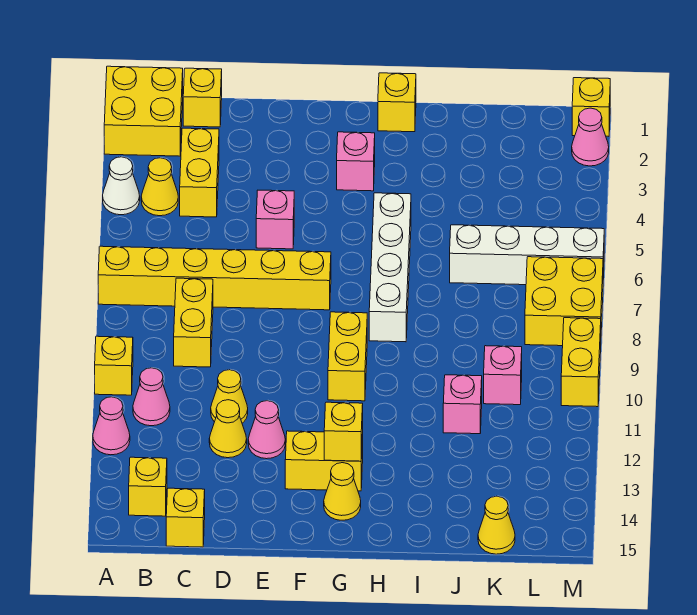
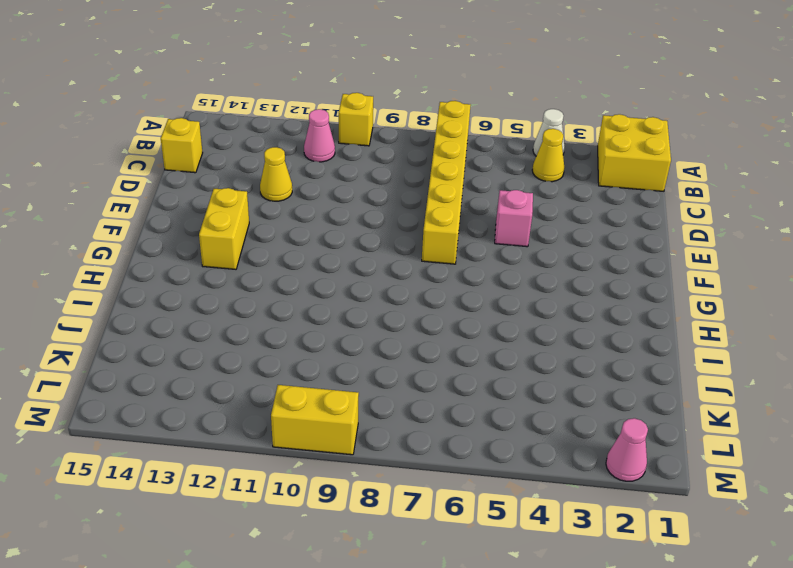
none -> pink 1x1 cone [93,397,130,455]
none -> yellow 1x1 brick [129,457,167,516]
none -> yellow 1x1 brick [183,68,222,127]
none -> yellow 1x2 brick [180,128,219,217]

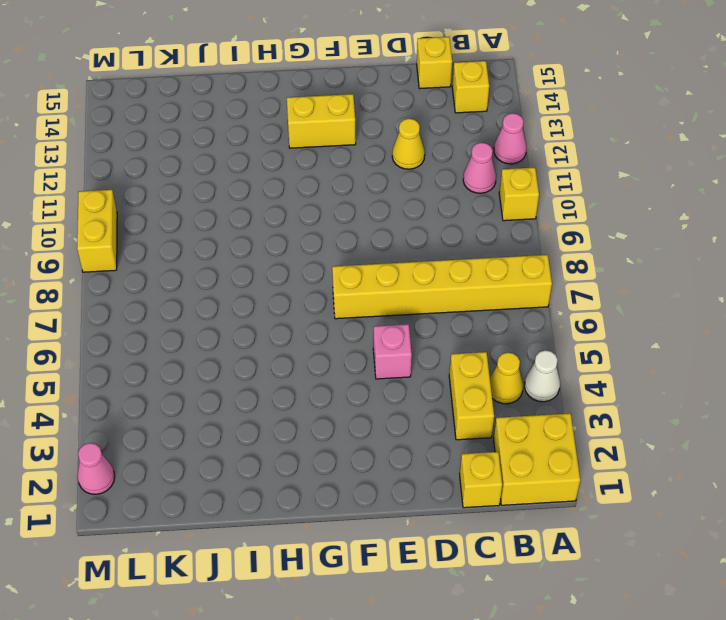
none -> yellow 1x2 brick [174,278,213,367]
none -> yellow 1x1 cone [211,370,248,423]
none -> pink 1x1 cone [248,401,285,459]
none -> pink 1x1 brick [337,132,375,191]

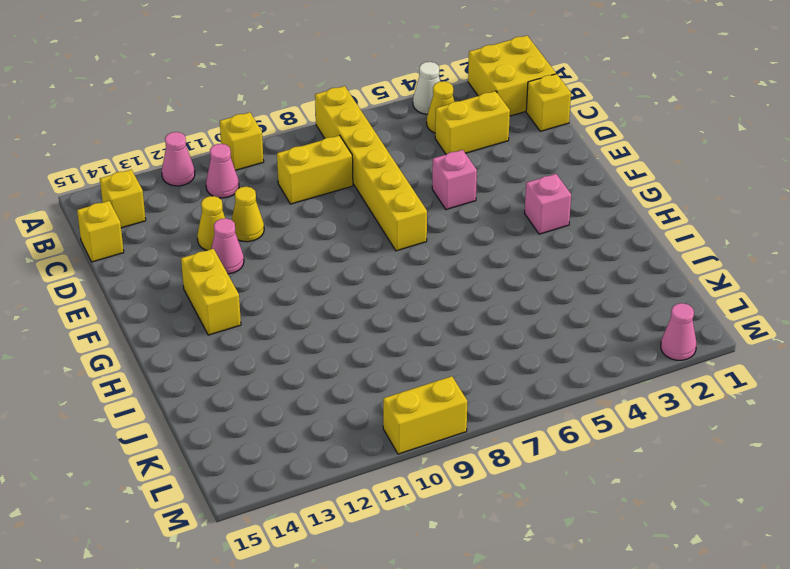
none -> yellow 1x2 brick [328,312,367,401]
none -> yellow 1x1 cone [324,463,361,520]
none -> yellow 1x1 brick [378,73,416,132]
none -> white 1x4 brick [369,193,411,342]

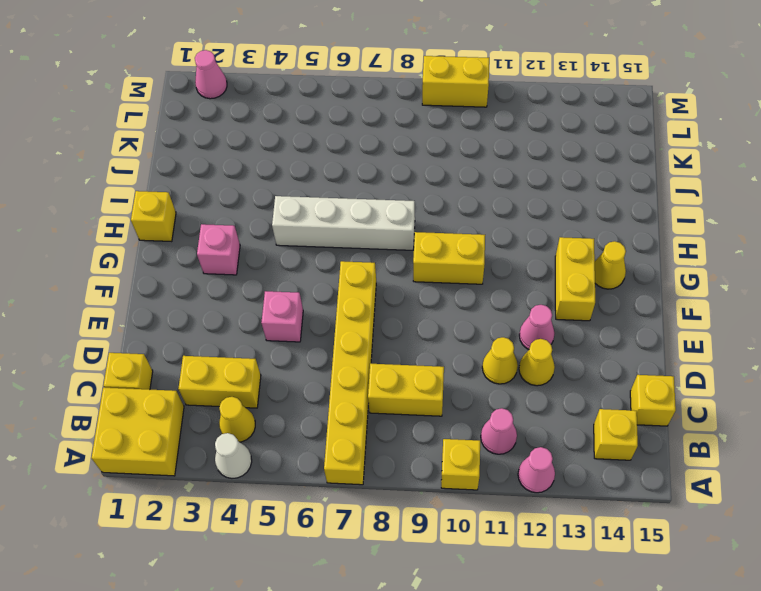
none -> white 1x4 brick [450,225,604,285]
none -> pink 1x1 brick [443,375,482,434]
none -> pink 1x1 brick [484,346,522,405]
none -> yellow 1x1 cone [478,496,515,554]

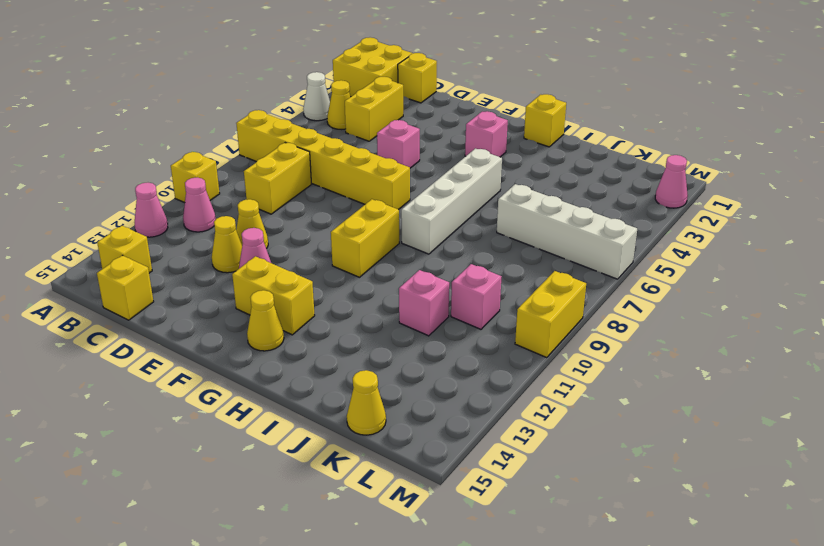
none -> yellow 2x2 brick [525,257,603,346]
none -> yellow 1x1 brick [572,78,610,136]
none -> yellow 1x1 brick [324,402,363,461]

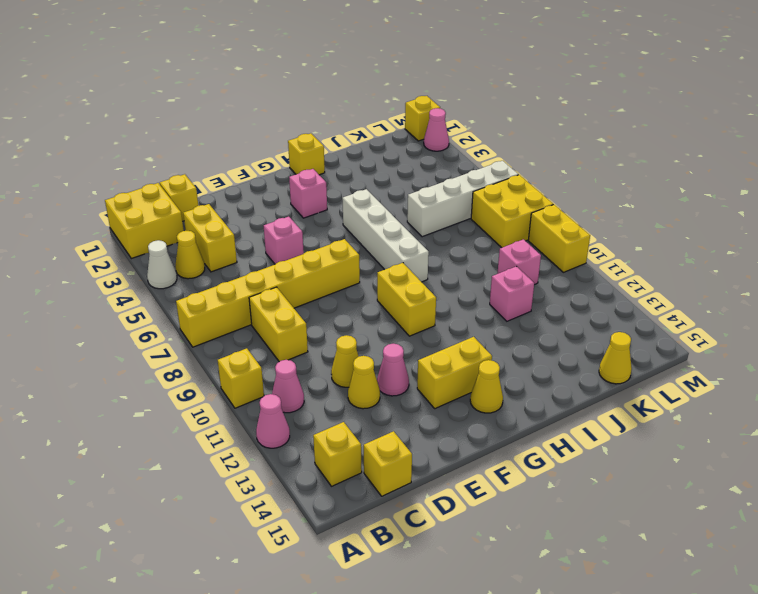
none -> yellow 1x1 brick [324,402,363,461]

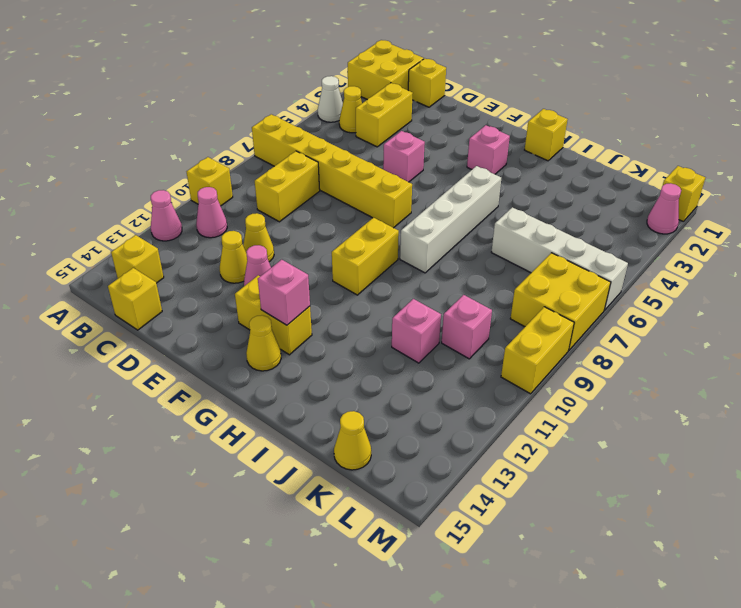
pink 1x1 brick [258,260,310,325] -> yellow 1x1 brick [324,402,363,461]

